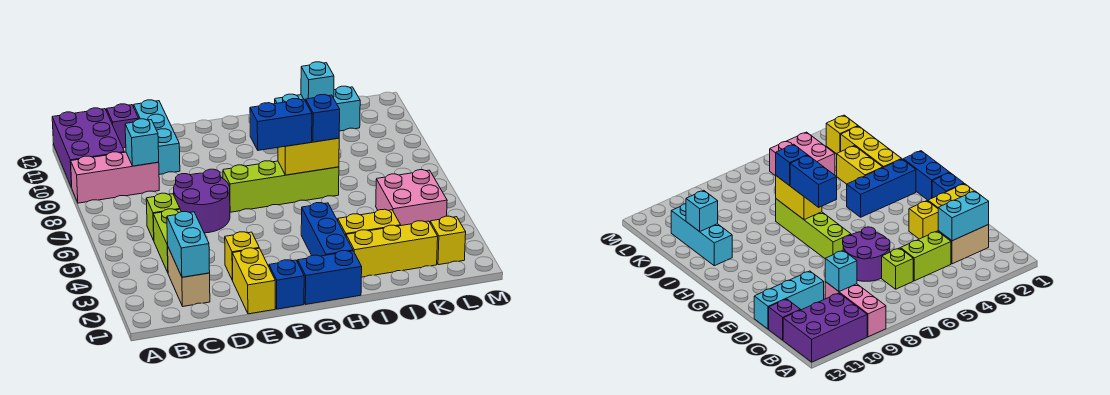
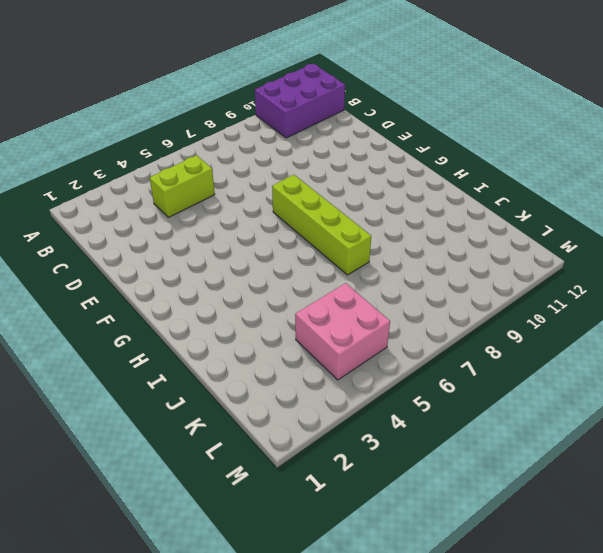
none -> pink 1x3 brick [71,152,159,203]
none -> tan 1x2 brick [168,248,210,306]
none -> lime 1x1 brick [146,193,180,240]

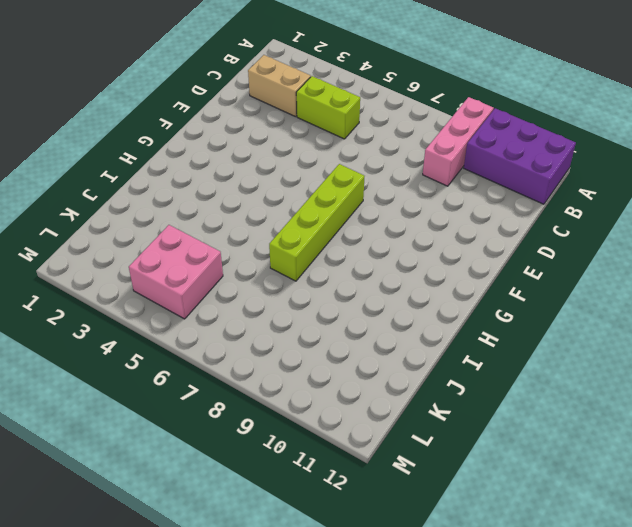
none -> lime 1x1 brick [146,193,180,240]
none -> purple 1x1 brick [107,104,139,148]
none -> purple 2x2 round brick [174,169,230,233]

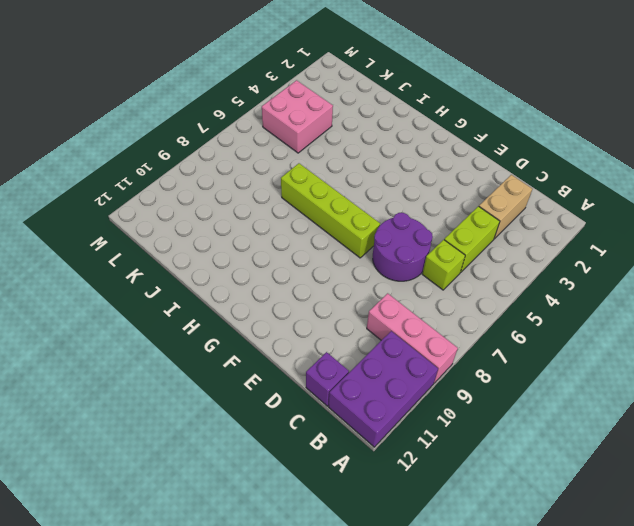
none -> cyan 1x3 brick [134,100,180,175]
none -> yellow 1x2 brick [232,248,275,314]
none -> yellow 1x1 brick [225,232,259,280]

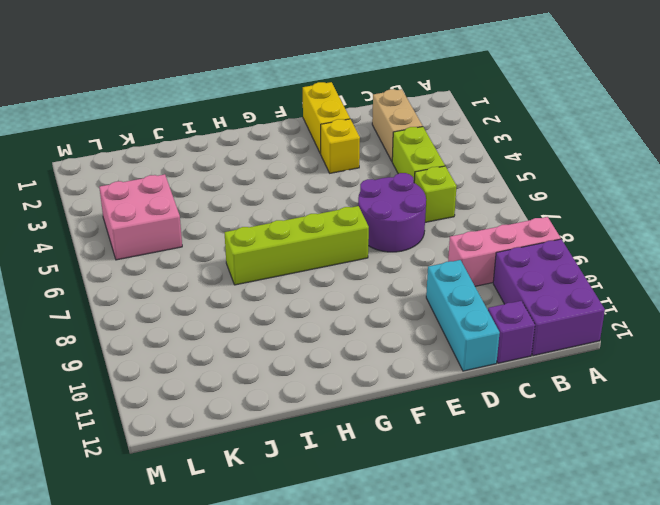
none -> blue 1x1 brick [269,260,304,309]
none -> blue 1x2 brick [298,251,362,304]
none -> blue 1x3 brick [301,203,353,256]

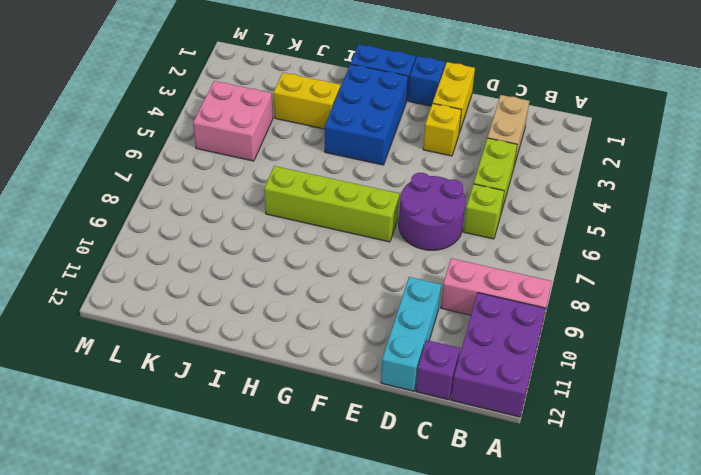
blue 2x3 brick [325,64,408,165] -> blue 1x3 brick [301,203,353,256]
none -> yellow 1x3 brick [346,221,438,277]
none -> cyan 1x3 brick [275,86,360,131]
none -> yellow 1x1 brick [430,216,466,265]

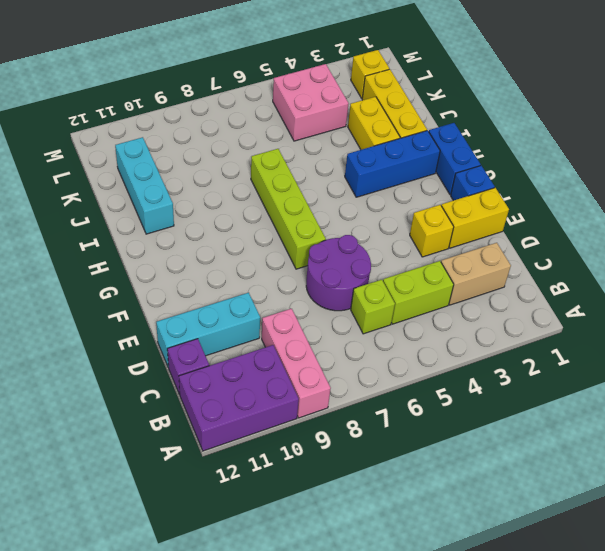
none -> cyan 1x2 brick [167,212,210,277]
none -> cyan 1x1 brick [125,119,159,166]
none -> yellow 1x2 brick [278,138,339,175]

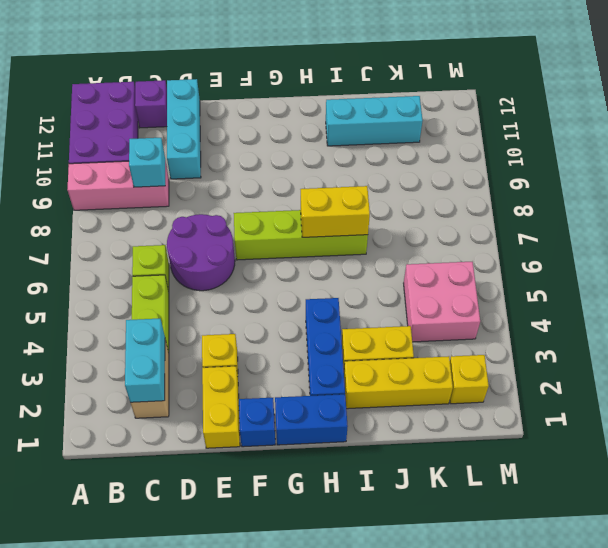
none -> cyan 1x1 brick [301,62,334,101]
none -> blue 1x2 brick [250,99,312,150]
none -> blue 1x1 brick [306,94,340,142]

